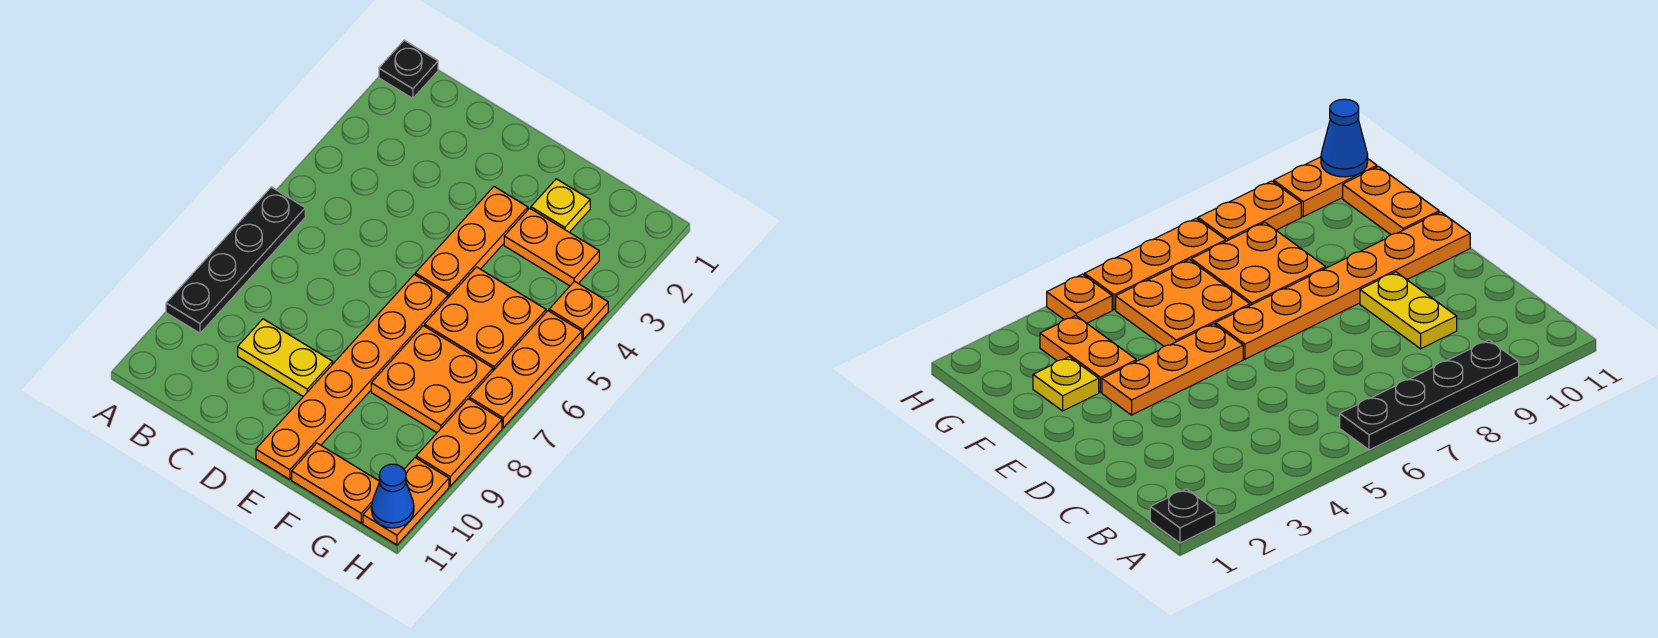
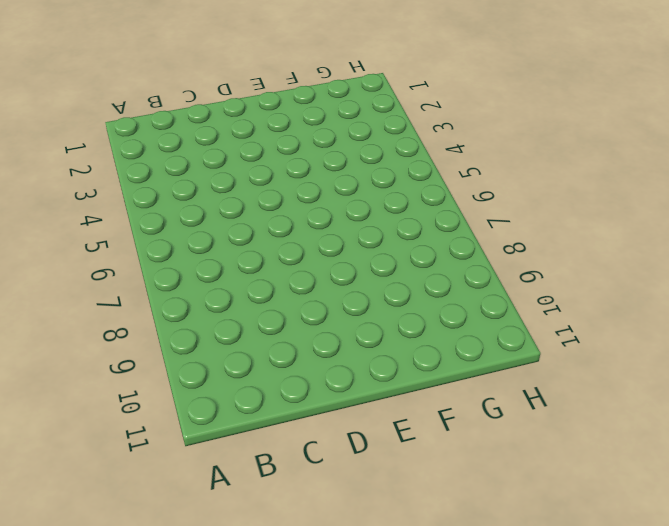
none -> black 1x1 plate [379,40,438,99]
none -> black 1x4 plate [166,187,305,333]
none -> yellow 1x2 plate [238,319,333,396]

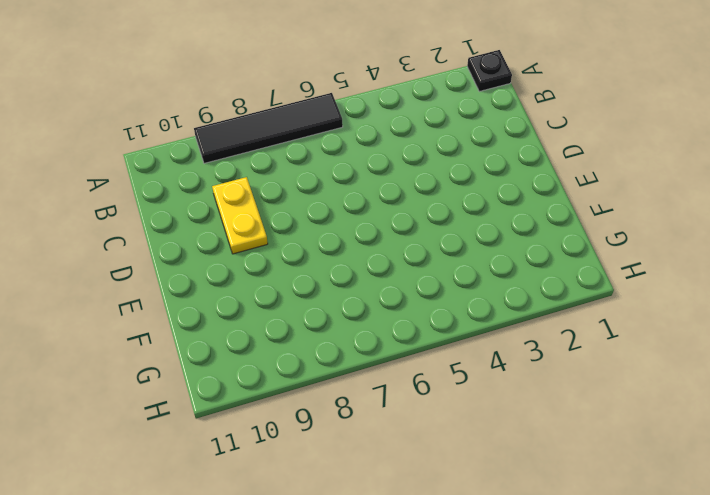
black 1x4 tile [194,93,343,163] -> black 1x4 plate [166,187,305,333]
none -> orange 1x3 plate [415,187,528,298]
none -> orange 1x6 plate [256,275,448,479]
none -> yellow 1x1 plate [531,179,590,232]

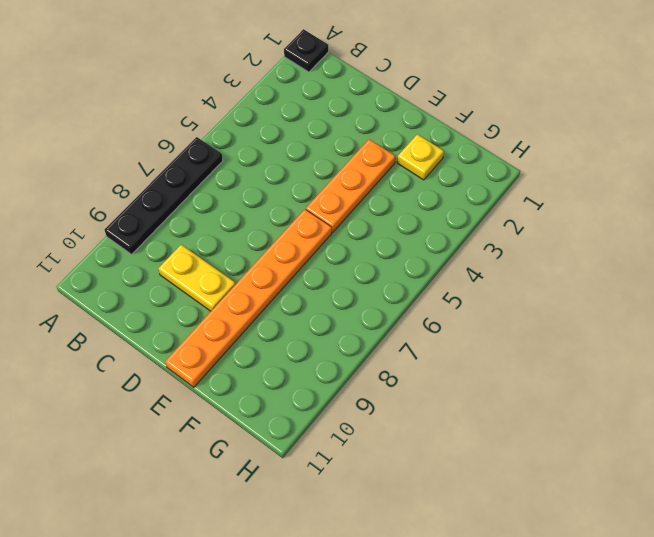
none -> orange 1x2 plate [504,208,599,286]
none -> orange 2x2 plate [425,267,546,371]
none -> orange 2x2 plate [371,326,493,433]

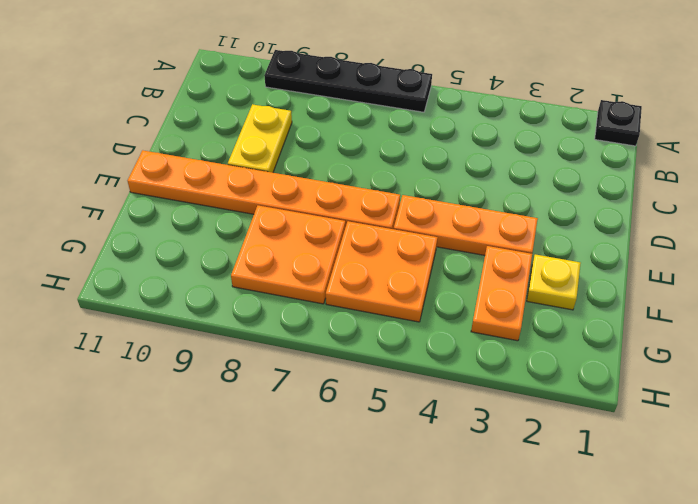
none -> orange 1x2 plate [292,443,379,523]
none -> orange 1x1 plate [549,281,608,339]
none -> orange 1x3 plate [469,311,582,427]

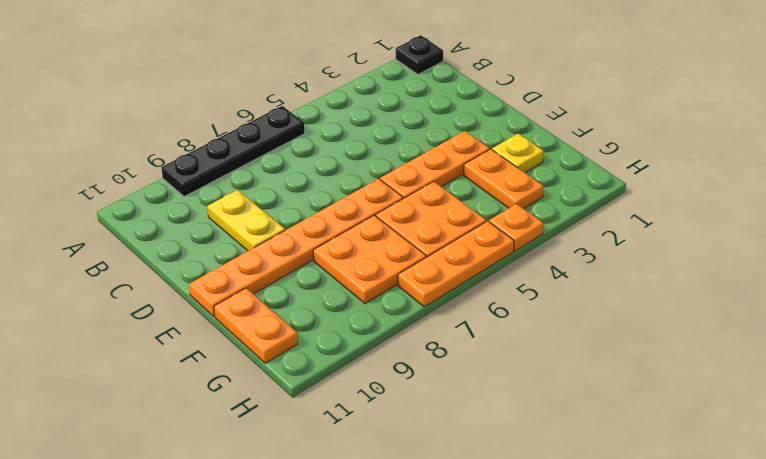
none -> orange 1x2 plate [416,399,502,486]
none -> orange 1x2 plate [363,458,449,545]
none -> blue 1x1 cone [371,464,414,528]

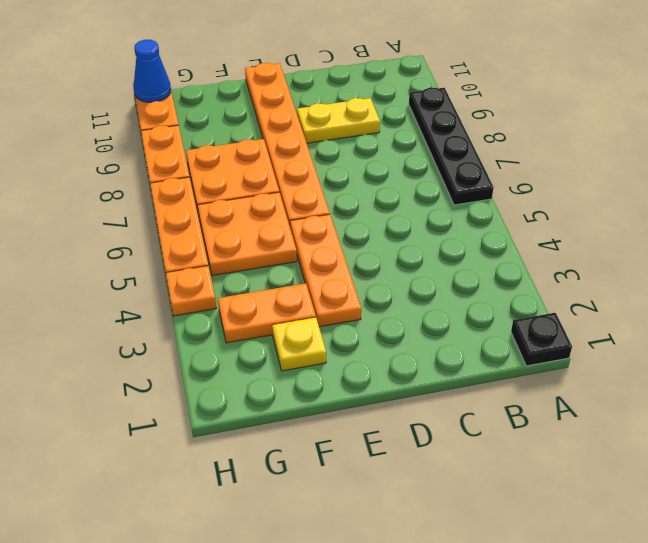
none -> orange 1x2 plate [292,443,379,523]

